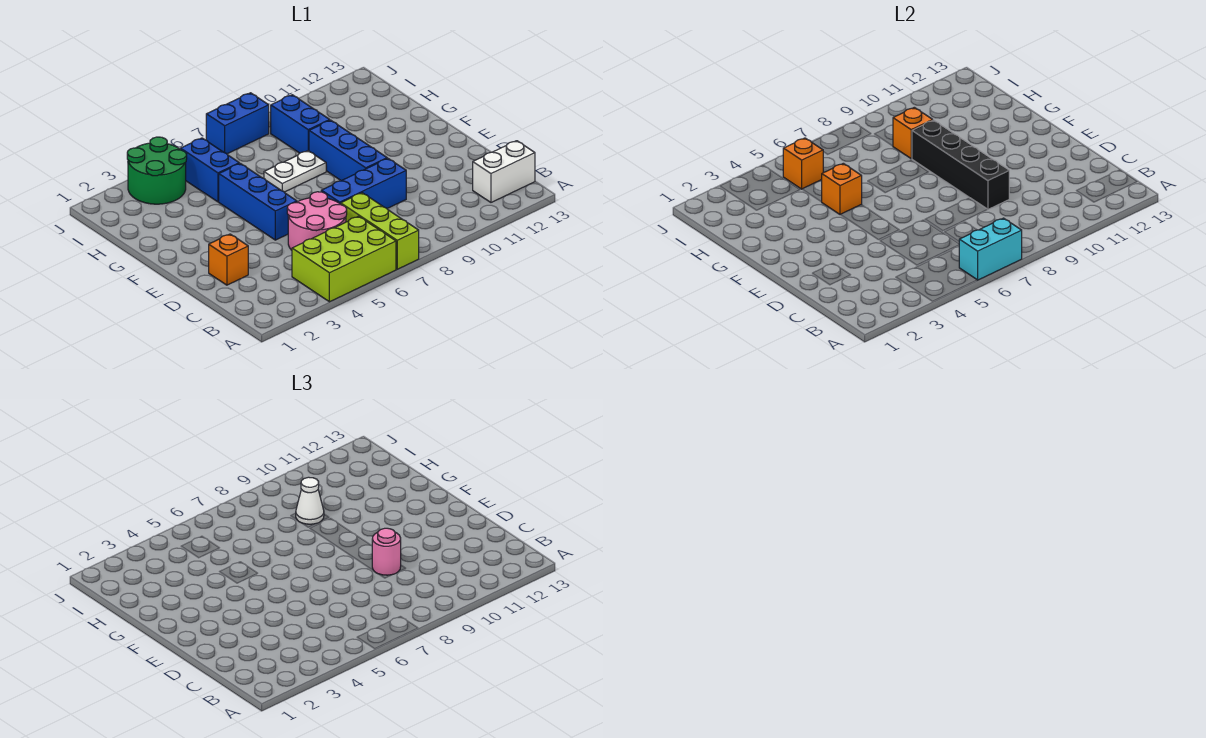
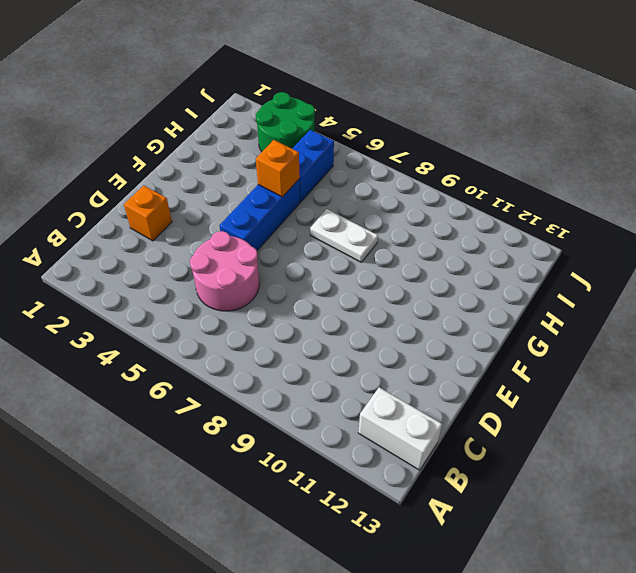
none -> lime 2x3 brick [292,216,396,302]
none -> lime 1x3 brick [341,193,419,269]
none -> blue 1x3 brick [321,158,406,208]

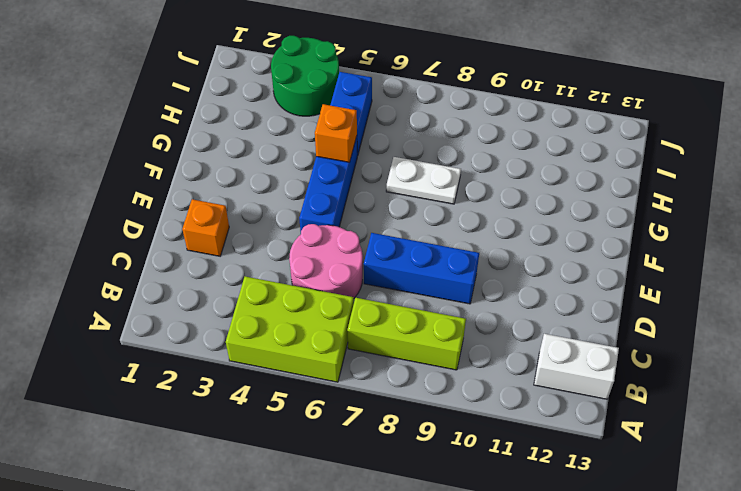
lime 1x3 brick [347,298,466,370] -> lime 1x3 brick turned to [341,193,419,269]
none -> blue 1x3 brick [309,120,387,181]
none -> blue 1x2 brick [271,95,330,153]
none -> blue 1x2 brick [206,93,269,154]

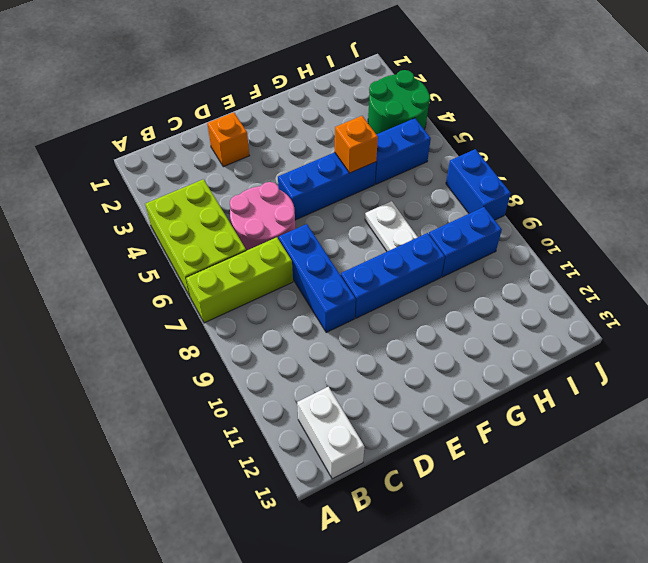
none -> cyan 1x2 brick [959,218,1022,280]
none -> black 1x4 brick [912,120,1009,210]
none -> orange 1x1 brick [893,107,933,159]

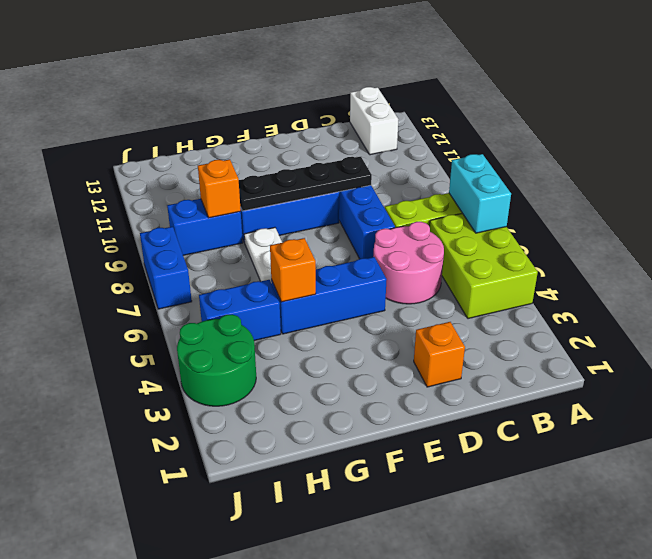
black 1x4 plate [239,157,372,211] -> black 1x4 brick [912,120,1009,210]
none -> orange 1x1 brick [783,138,823,189]
none -> pink 1x1 round brick [372,528,401,575]
none -> white 1x1 cone [296,477,324,524]

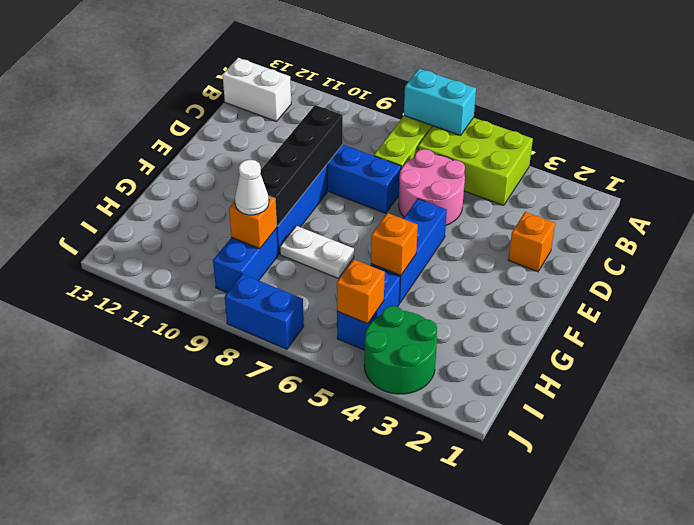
none -> pink 1x1 round brick [372,528,401,575]

